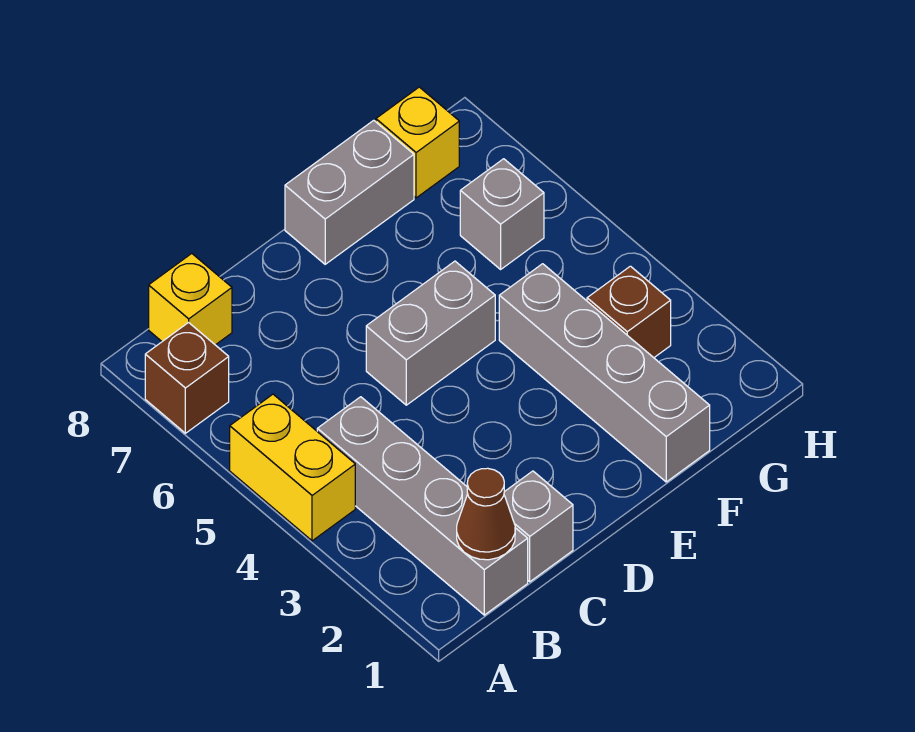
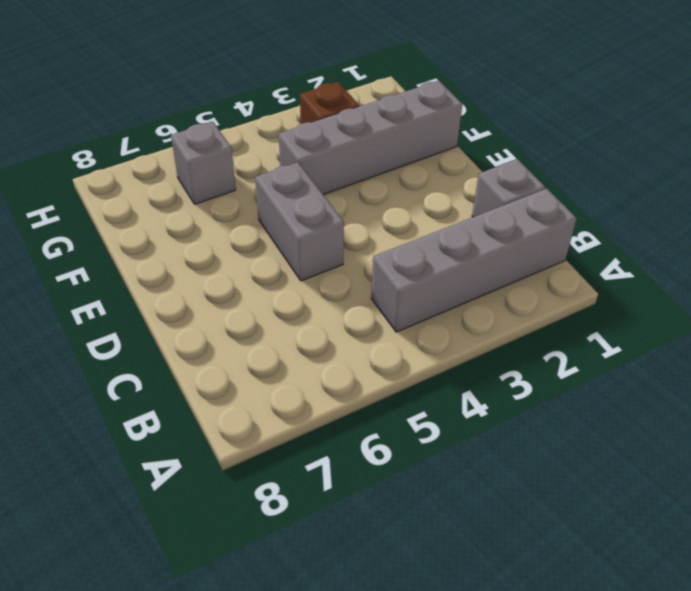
none -> yellow 1x2 brick [230,394,355,541]
none -> brown 1x1 brick [145,322,229,433]
none -> yellow 1x1 brick [149,254,232,345]

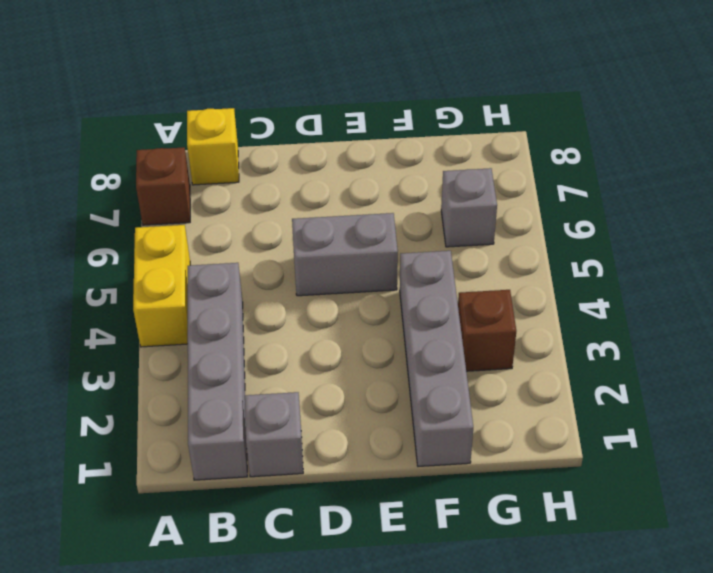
none -> grey 1x2 brick [285,120,414,264]
none -> yellow 1x1 brick [376,87,459,198]
none -> brown 1x1 cone [457,468,515,560]

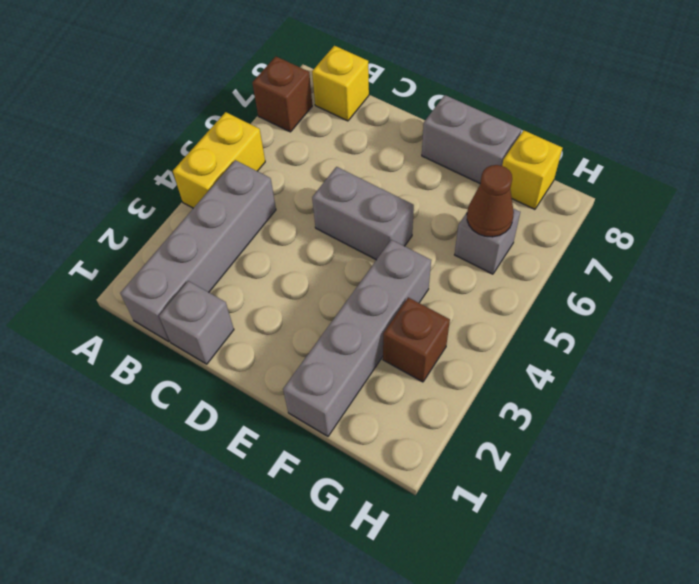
brown 1x1 cone [467,165,514,237] -> brown 1x1 cone moved to [457,468,515,560]

